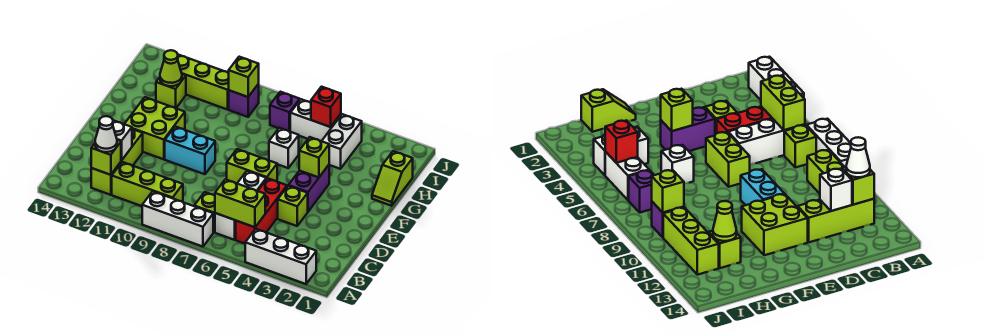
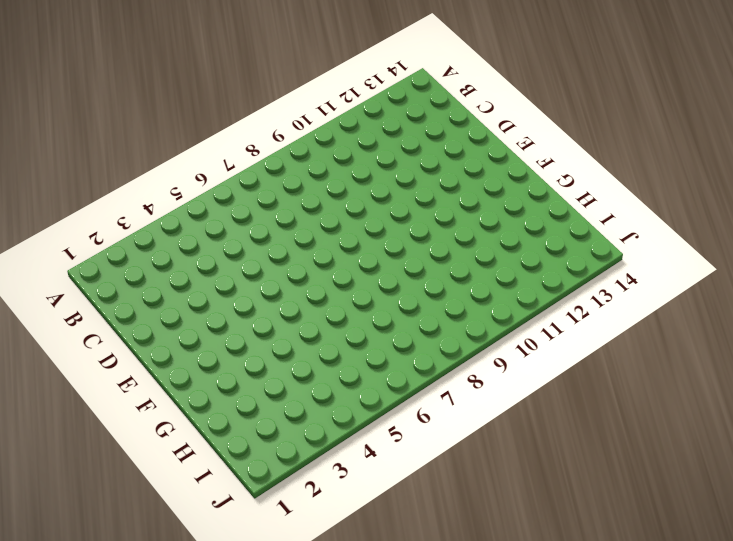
none -> white 1x3 brick [245,229,316,284]
none -> white 1x3 brick [142,191,213,247]
none -> red 1x3 brick [236,178,287,244]

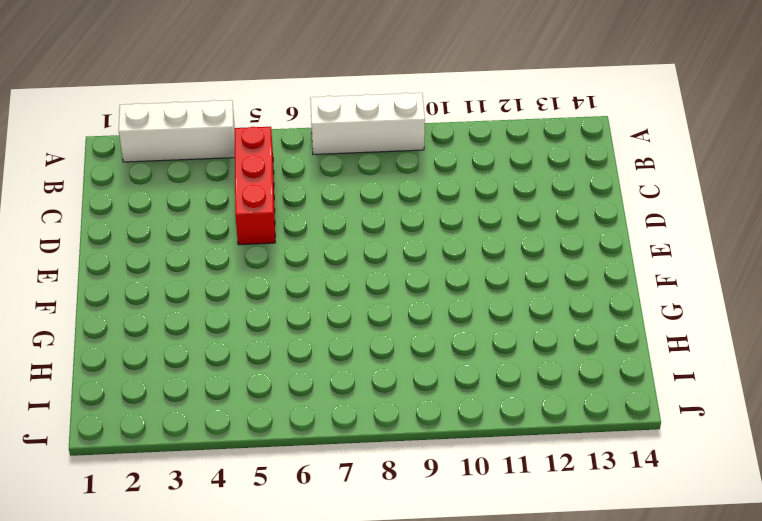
none -> white 1x3 brick [215,171,266,240]
none -> lime 1x1 brick [195,192,215,232]
none -> lime 1x3 brick [112,162,183,206]

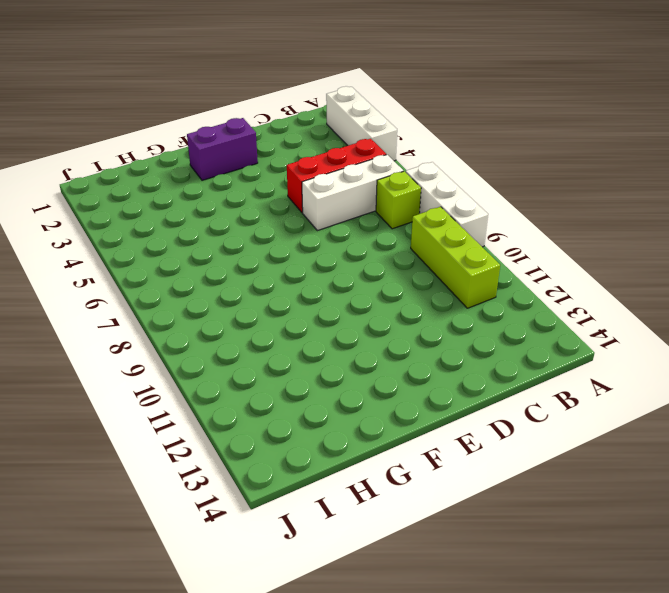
purple 1x2 brick [187,118,258,180] -> purple 1x2 brick moved to [289,165,329,212]
none -> lime 1x3 brick [91,129,143,195]
none -> lime 1x1 brick [278,186,308,226]
none -> lime 1x2 brick [227,149,277,183]

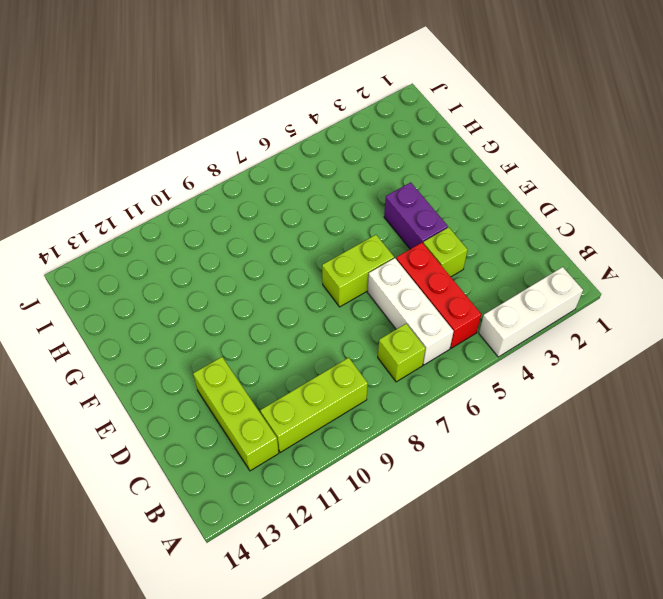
none -> white 1x3 brick [142,191,213,247]
none -> cyan 1x2 brick [165,127,215,174]
none -> lime 2x2 brick [125,97,185,159]

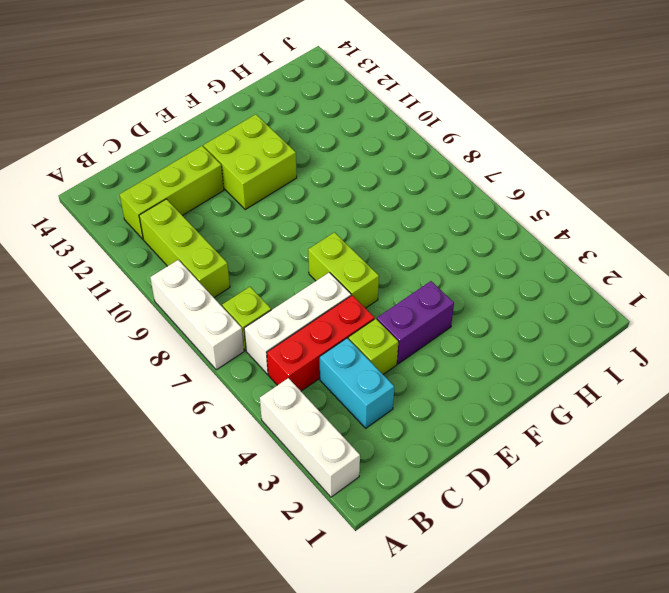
cyan 1x2 brick [320,338,394,428] -> cyan 1x2 brick moved to [165,127,215,174]
none -> lime 1x2 slope [372,151,413,206]
none -> white 1x1 brick [269,128,299,168]
none -> white 1x2 brick [322,114,362,169]

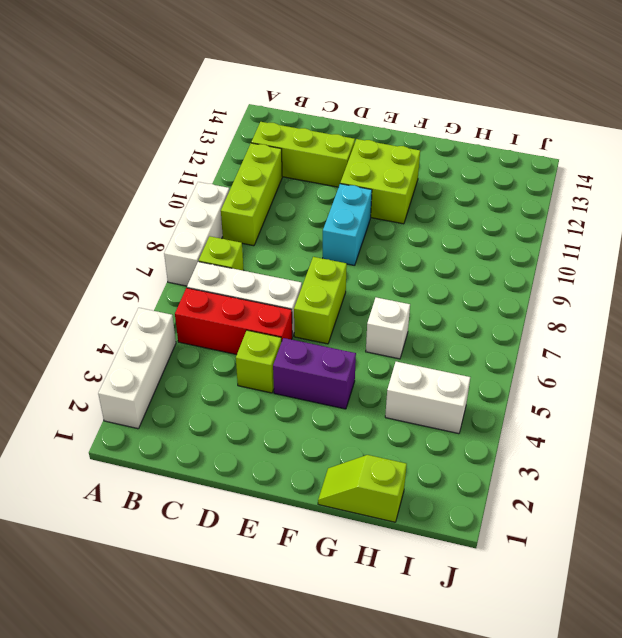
none -> lime 1x1 brick [156,74,186,108]
none -> white 1x2 brick [290,99,341,141]
none -> purple 1x1 brick [270,92,300,131]

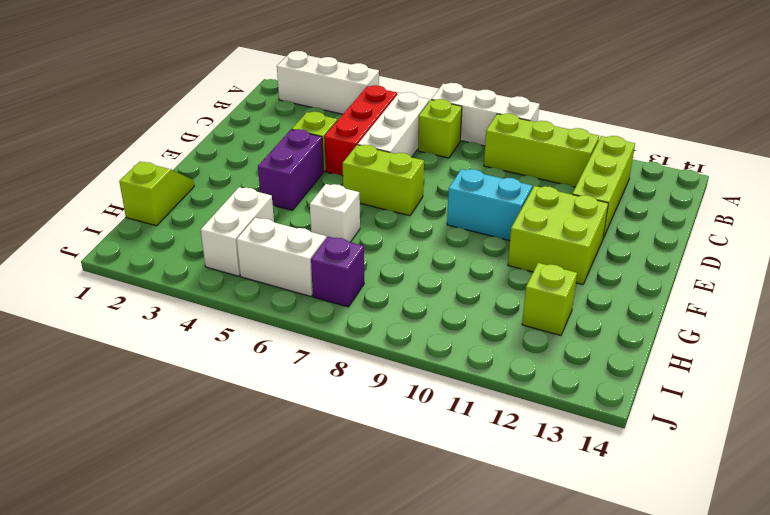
none -> purple 1x1 brick [229,84,259,117]
none -> lime 1x3 brick [178,55,229,110]
none -> lime 1x2 brick [215,179,265,227]

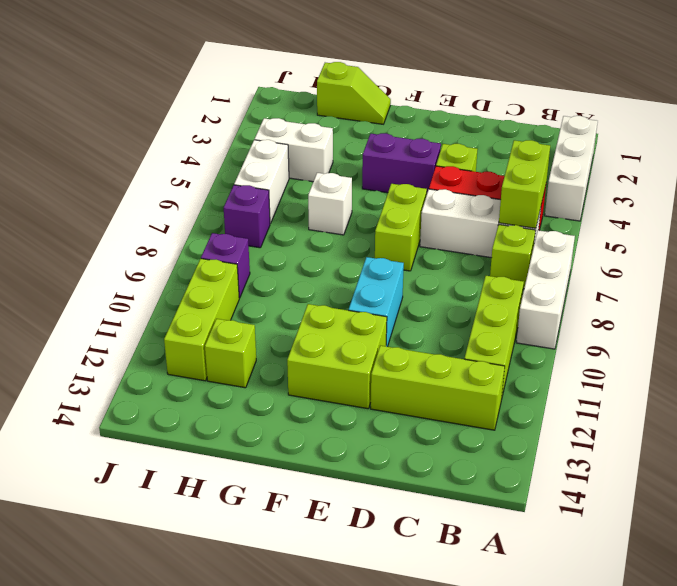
none -> lime 1x1 brick [91,140,121,175]
none -> white 1x1 brick [113,120,132,160]
none -> lime 1x1 brick [299,137,329,177]

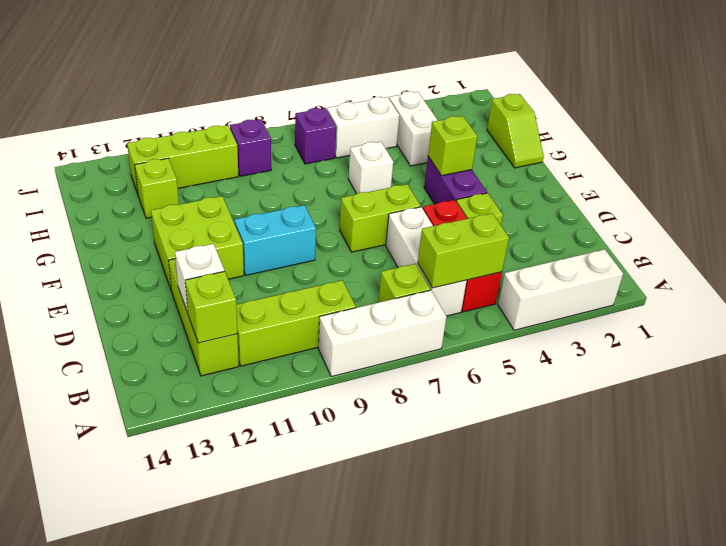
none -> lime 1x1 cone [160,50,182,86]
none -> red 1x1 brick [311,87,341,127]
none -> lime 1x1 brick [229,57,259,97]

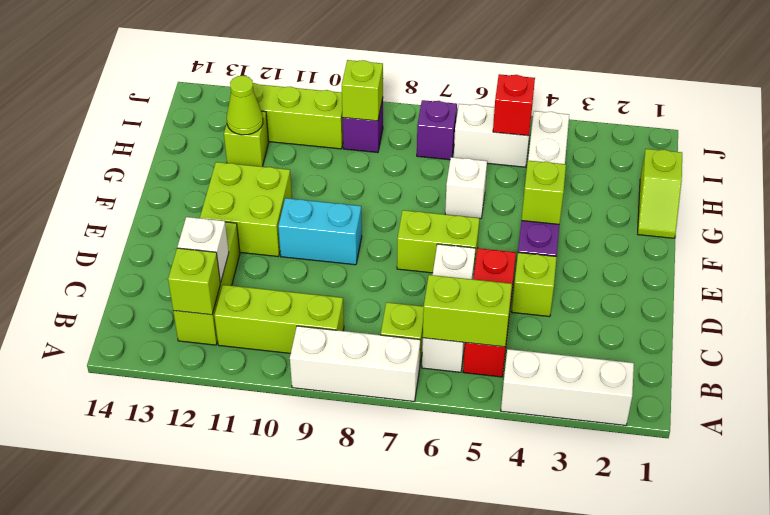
none -> white 1x1 cone [95,116,117,152]

